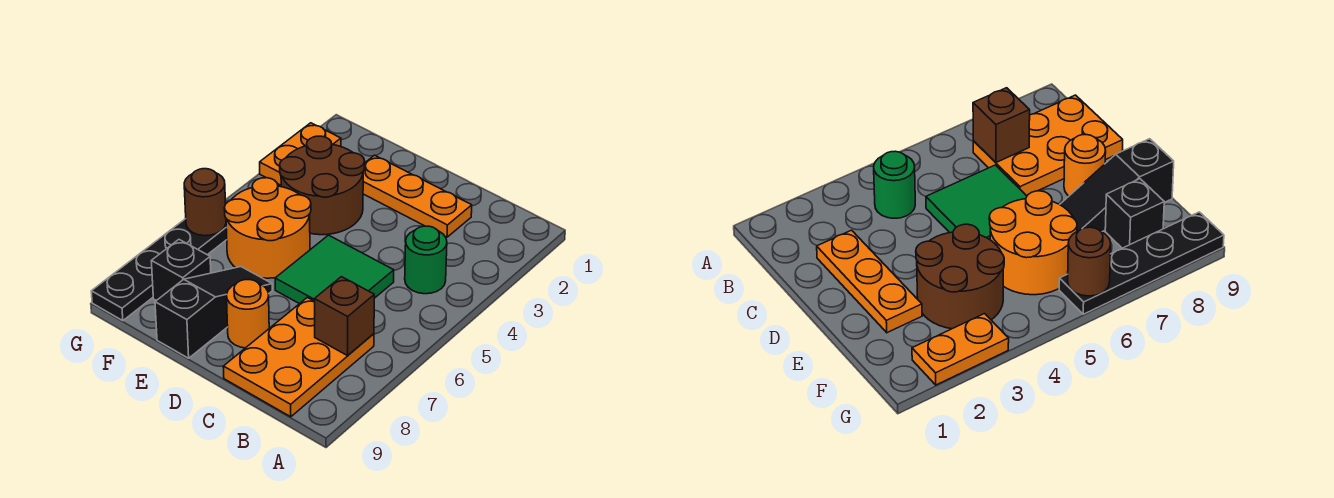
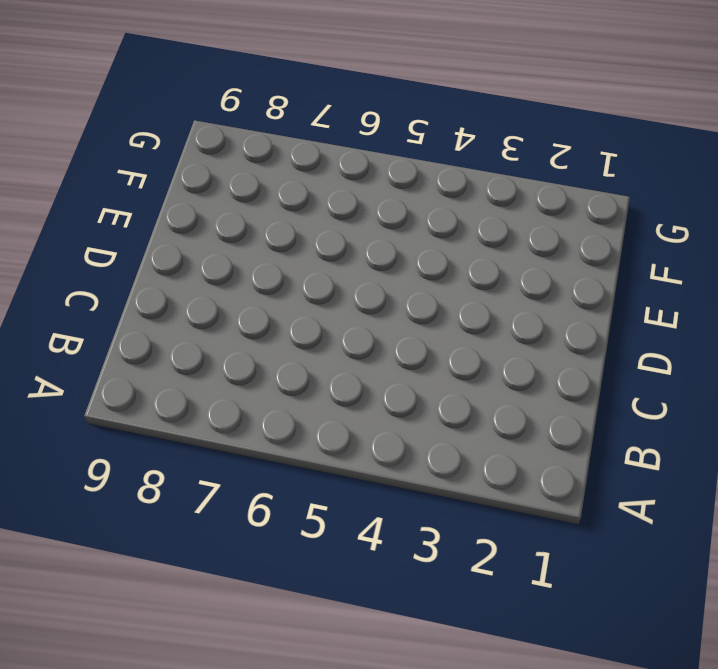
none -> green 1x1 round brick [405,226,447,294]
none -> orange 2x3 plate [223,297,374,417]
none -> orange 1x3 plate [363,155,472,237]

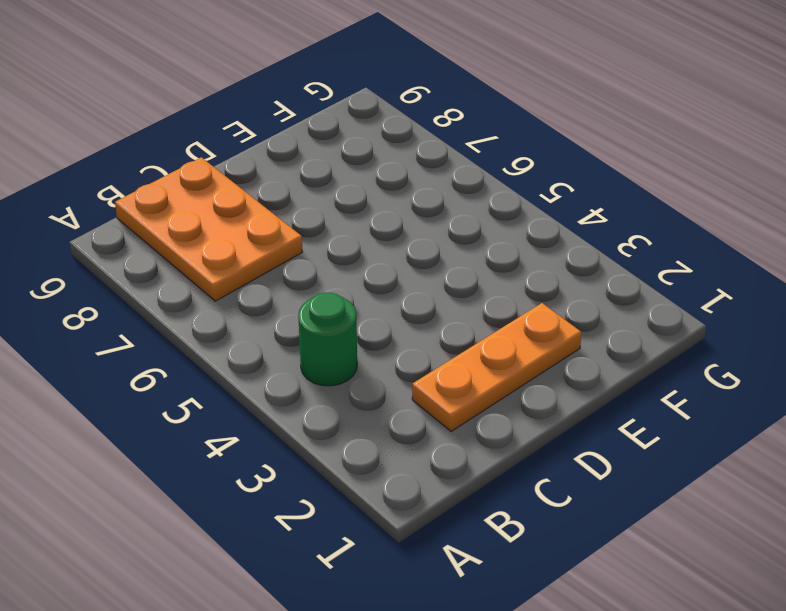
none -> green 2x2 tile [275,235,394,304]
none -> orange 1x1 round brick [227,280,269,348]
none -> brown 2x2 round brick [280,136,365,235]

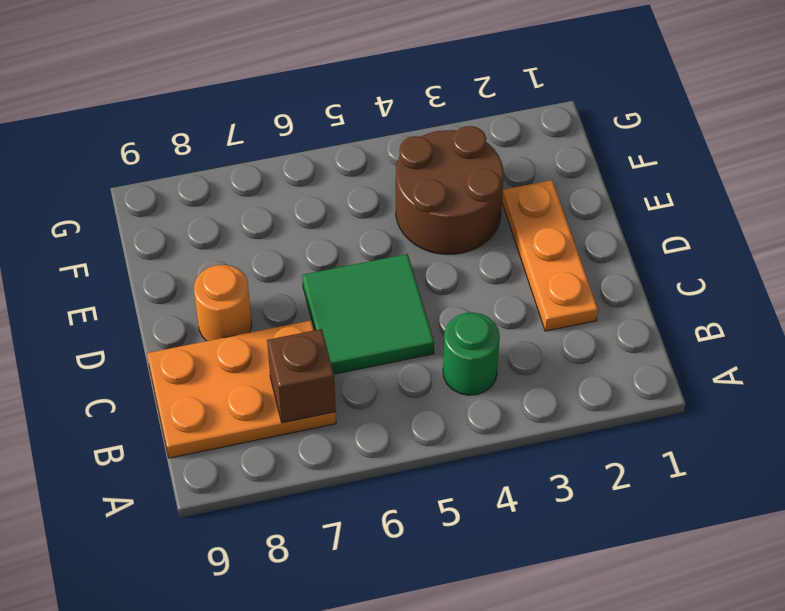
none -> orange 2x2 round brick [224,178,311,278]
none -> black 1x3 slope [155,267,272,358]
none -> black 1x1 brick [151,240,211,301]

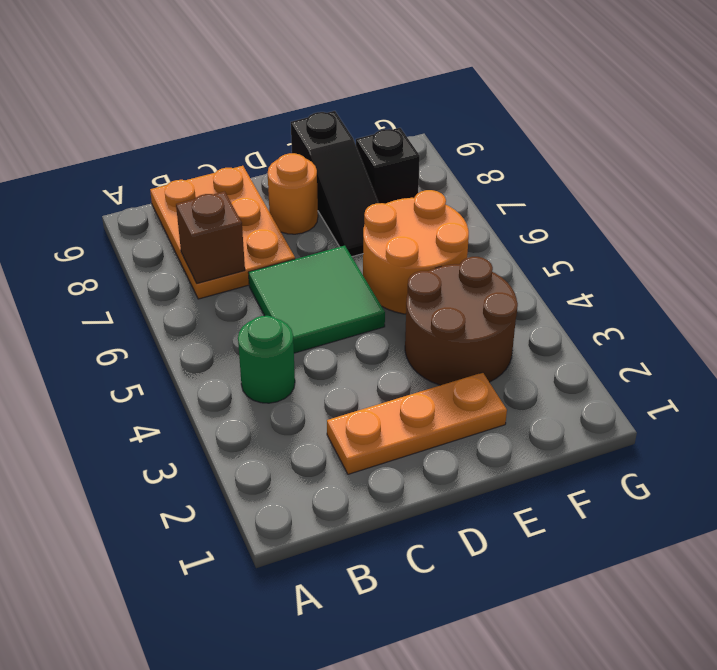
none -> orange 1x2 plate [260,123,341,185]
none -> black 1x4 plate [91,219,227,321]
none -> brown 1x1 round brick [184,169,226,236]

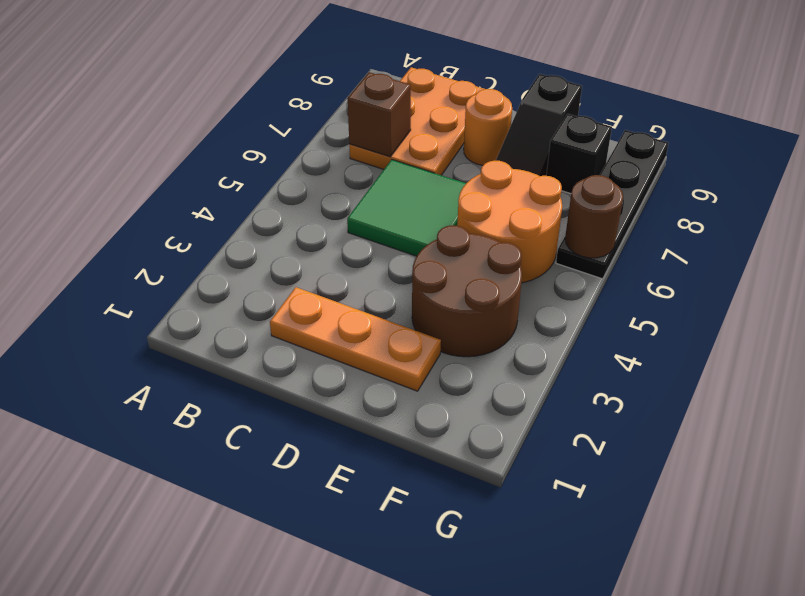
none -> green 1x1 round brick [405,226,447,294]
none -> orange 1x2 plate [260,123,341,185]

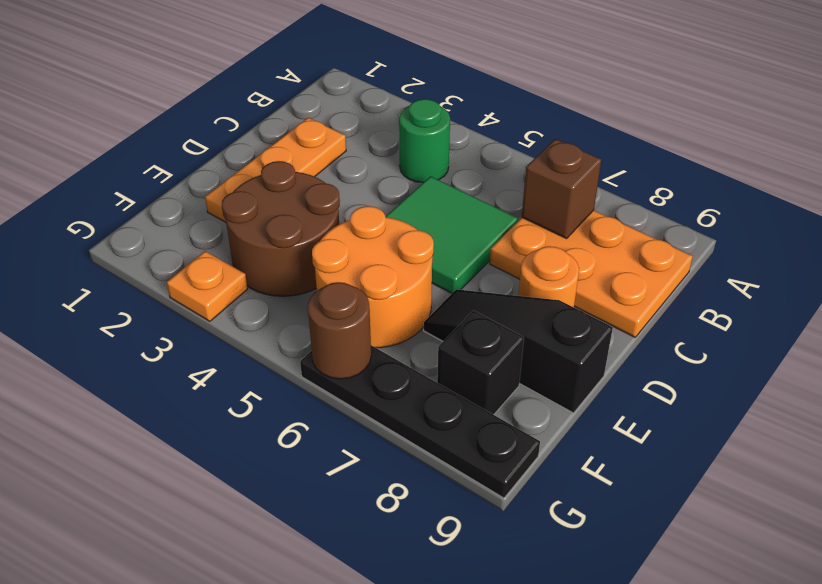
orange 1x1 plate [167,251,247,321] -> orange 1x2 plate [260,123,341,185]

